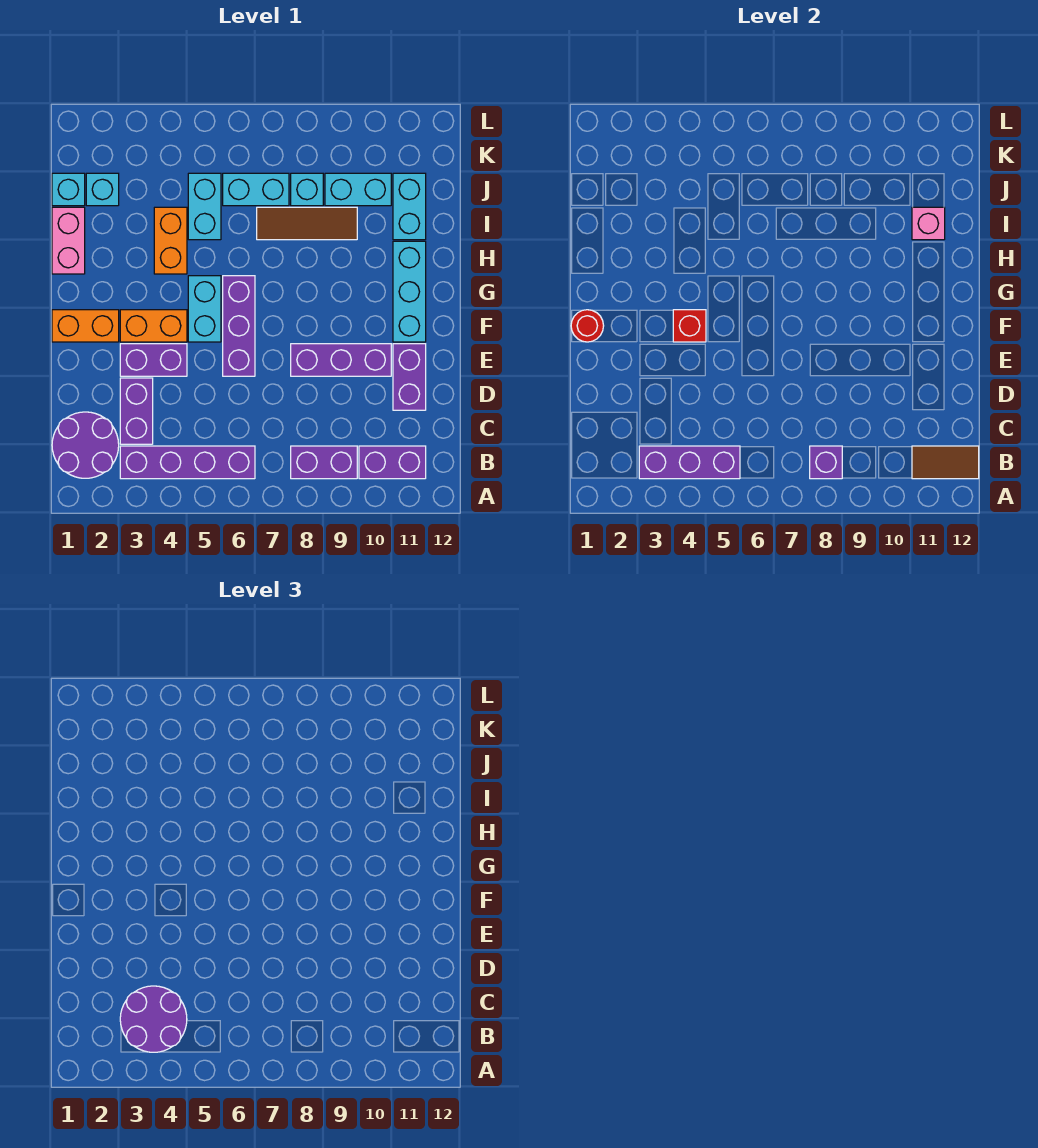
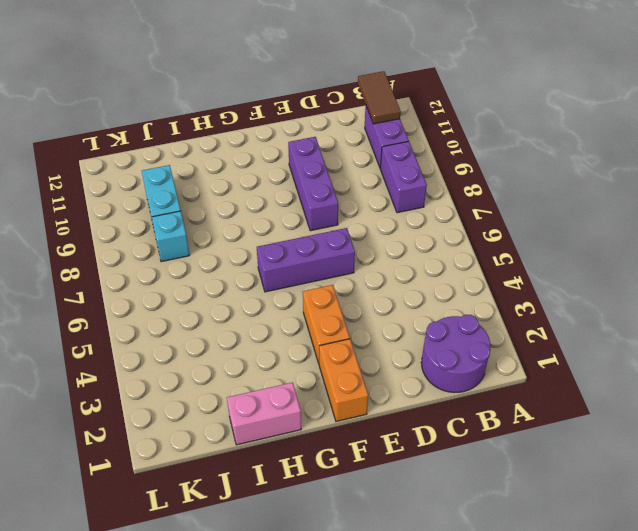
none -> purple 1x4 brick [120,446,255,479]
none -> purple 1x2 brick [120,378,153,444]
none -> purple 1x2 brick [393,344,426,410]
none -> purple 1x2 brick [120,344,187,376]

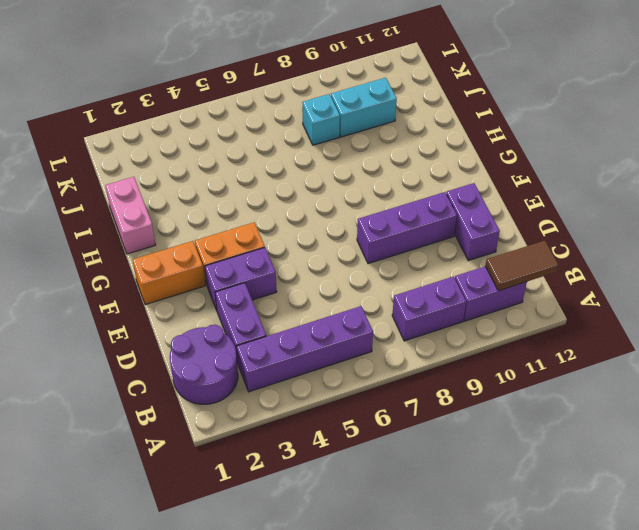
none -> purple 1x3 brick [223,276,255,376]
none -> cyan 1x2 brick [188,276,221,342]
none -> cyan 1x3 brick [393,241,426,342]
none -> orange 1x2 brick [154,207,187,274]

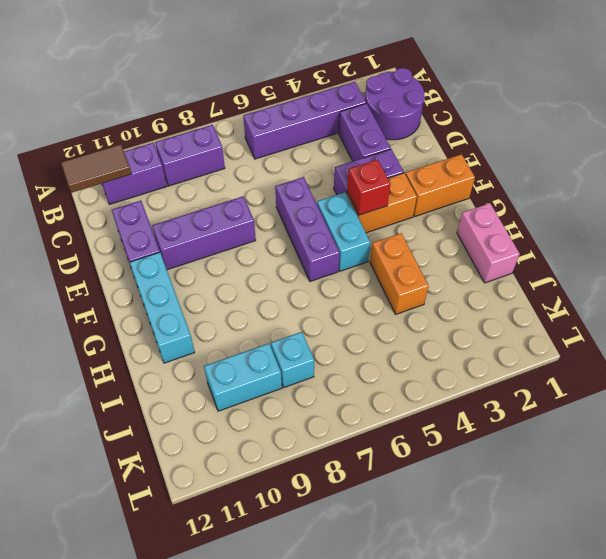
none -> cyan 1x2 brick [188,173,221,240]
none -> brown 1x3 tile [257,207,357,240]
none -> cyan 1x2 brick [393,173,426,240]
none -> cyan 1x1 brick [52,173,85,206]

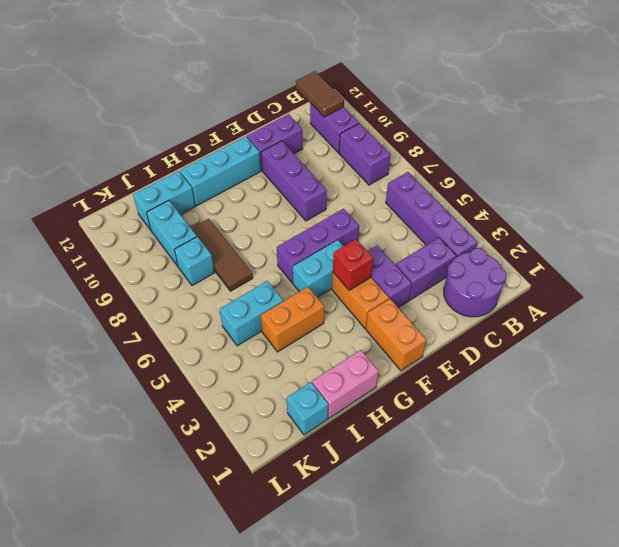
none -> cyan 1x1 brick [86,173,119,206]
none -> cyan 1x2 brick [223,173,289,206]
none -> purple 1x3 brick [639,446,740,479]
none -> purple 1x1 brick [810,446,842,479]

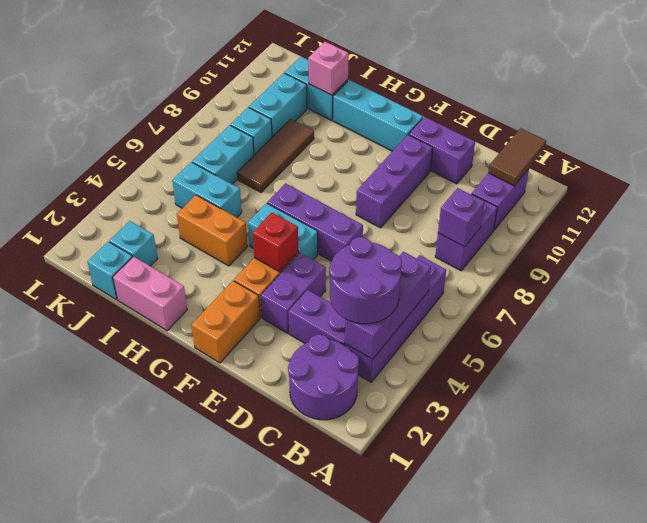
none -> red 1x1 round brick [571,310,604,342]

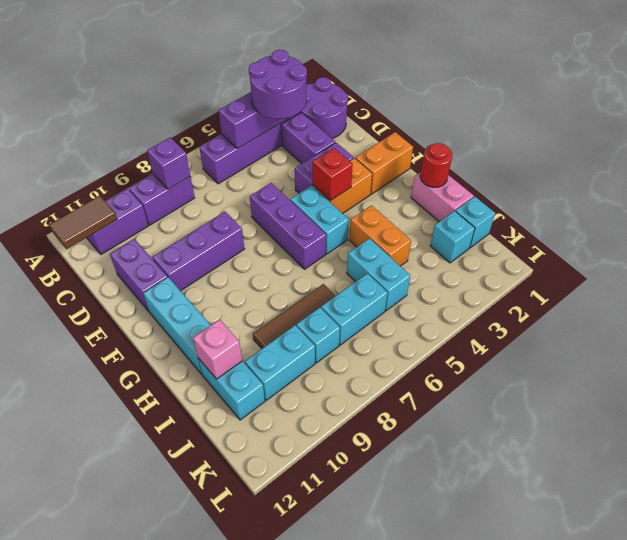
red 1x1 round brick [420,143,452,187] -> red 1x1 round brick moved to [571,310,604,342]

